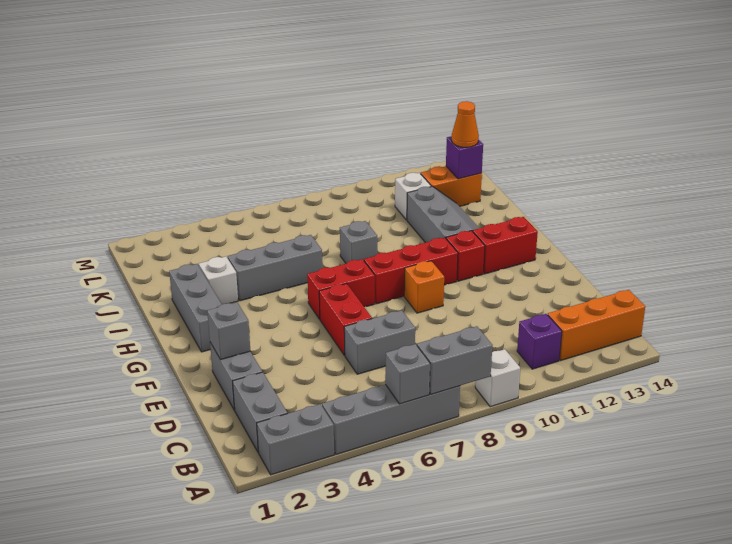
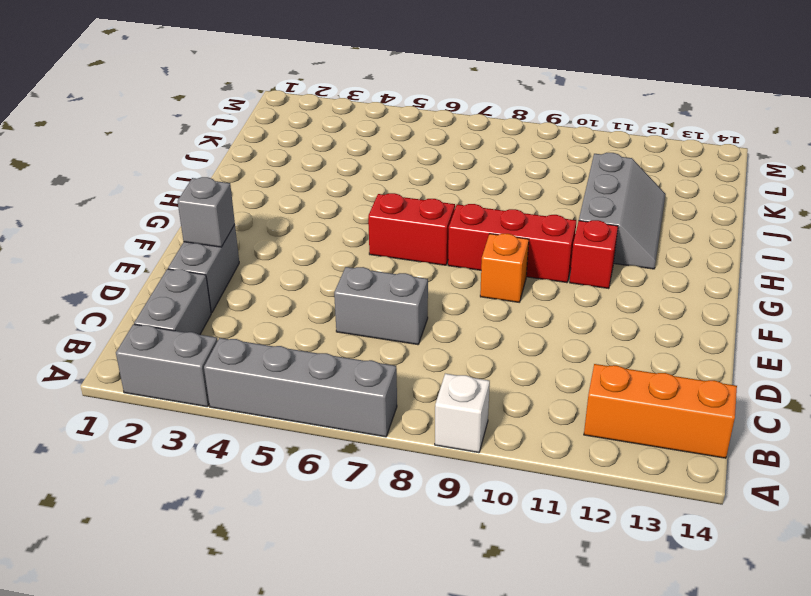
none -> purple 1x1 brick [517,314,562,369]
none -> red 1x2 brick [319,283,372,355]
none -> grey 1x3 brick [169,264,222,352]

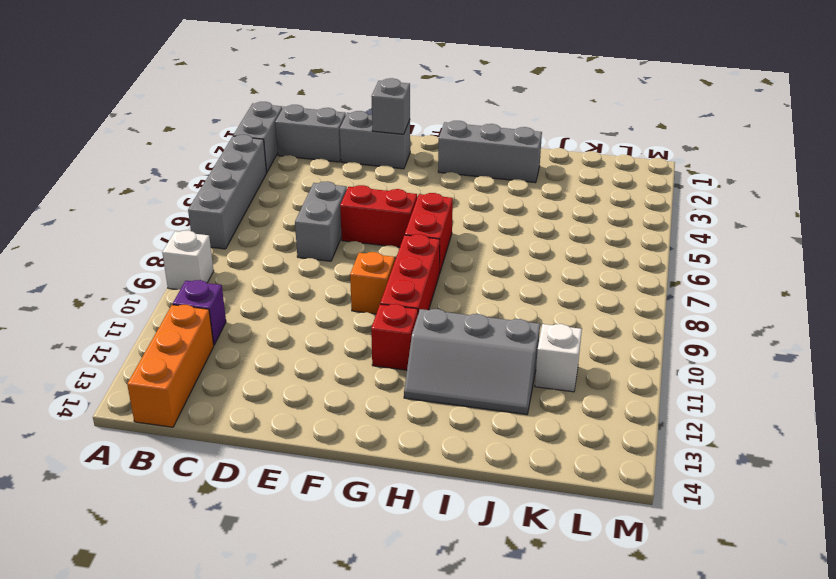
none -> red 1x2 brick [473,217,538,274]
none -> white 1x1 brick [199,257,238,304]
none -> grey 1x3 brick [228,235,322,301]

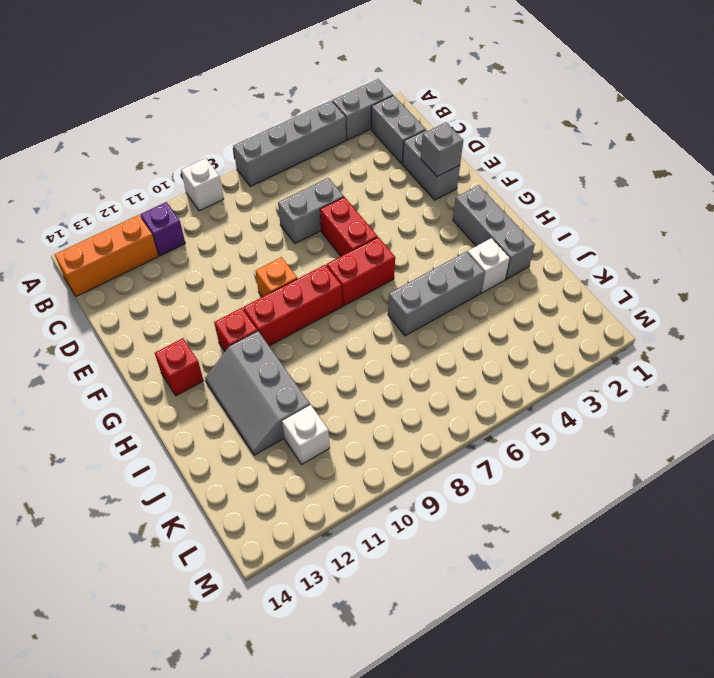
red 1x1 brick [155,338,203,396] -> red 1x2 brick [473,217,538,274]
none -> grey 1x1 brick [340,221,377,264]
none -> orange 1x2 brick [421,166,482,206]
none -> grey 1x1 brick [385,344,430,404]

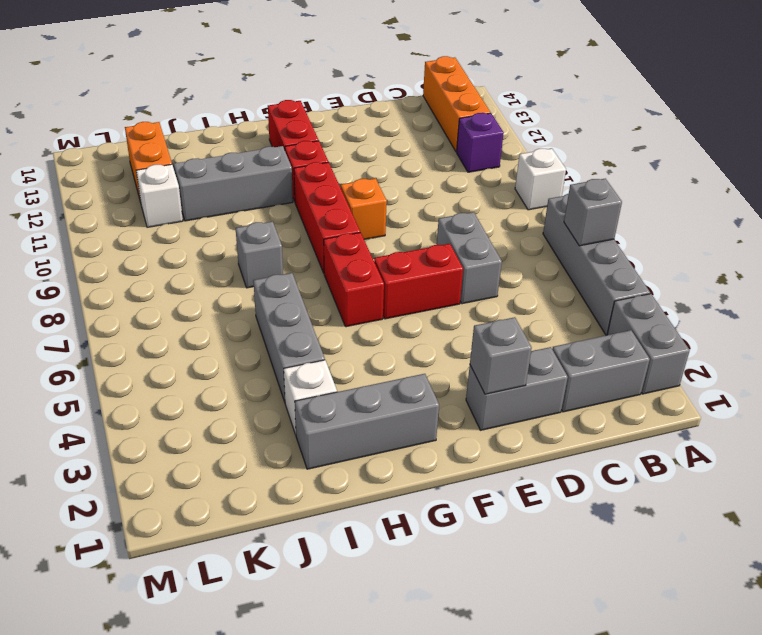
none -> grey 1x2 brick [417,326,492,394]
none -> purple 1x1 brick [446,136,483,179]
none -> orange 1x1 cone [452,101,479,147]

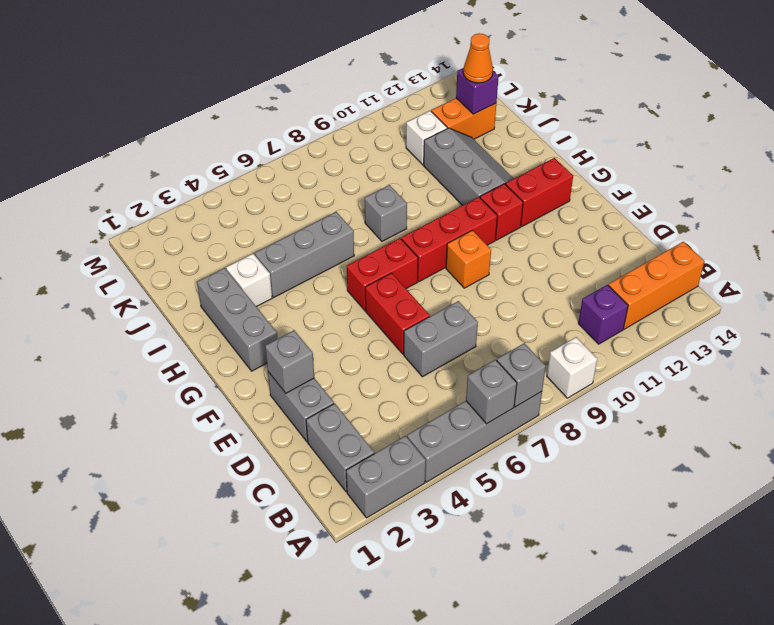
grey 1x1 brick [497,343,546,407] -> grey 1x2 brick [417,326,492,394]

